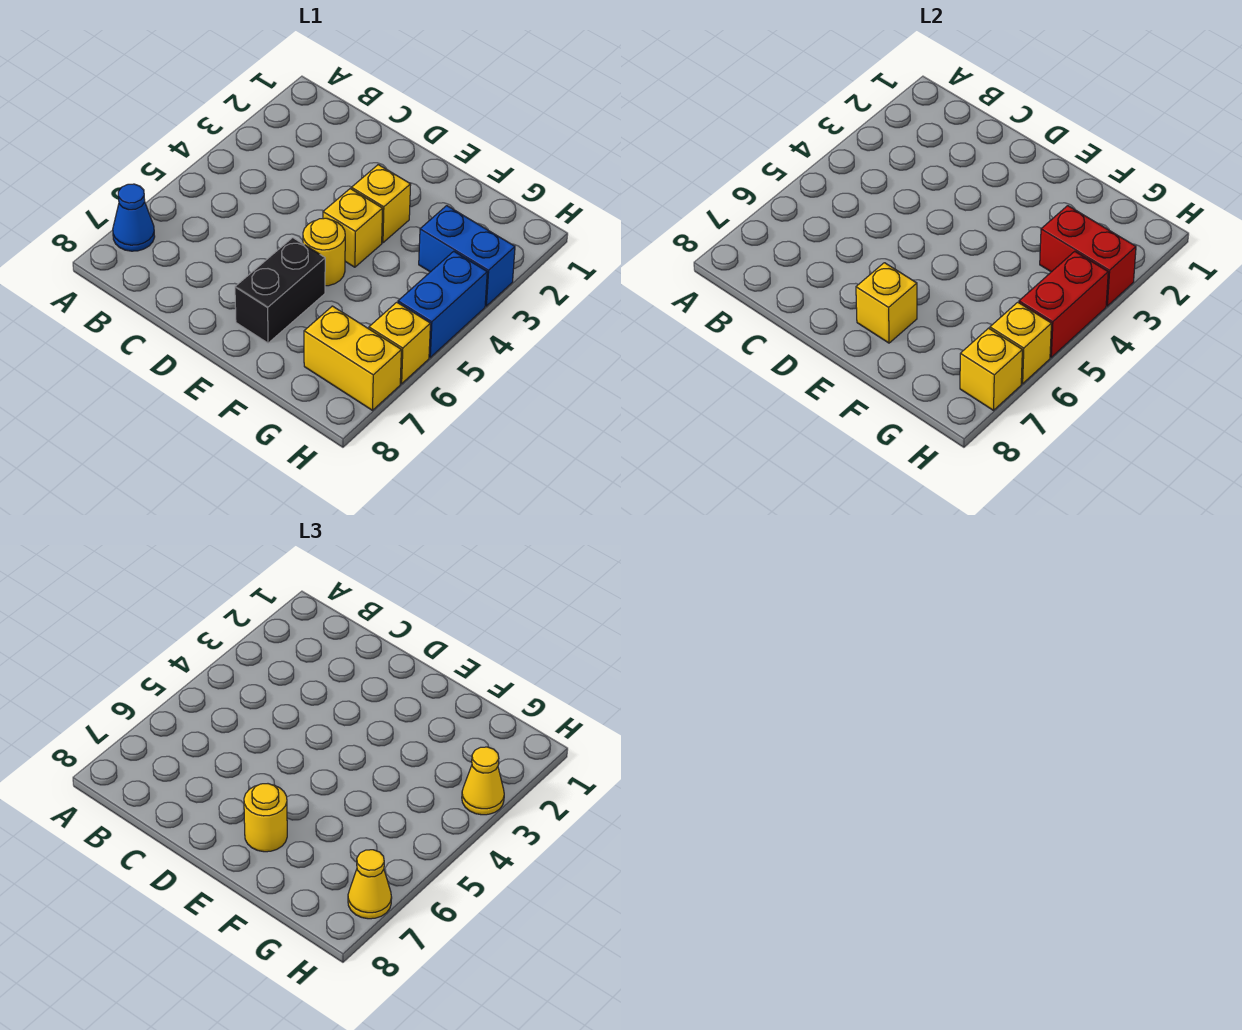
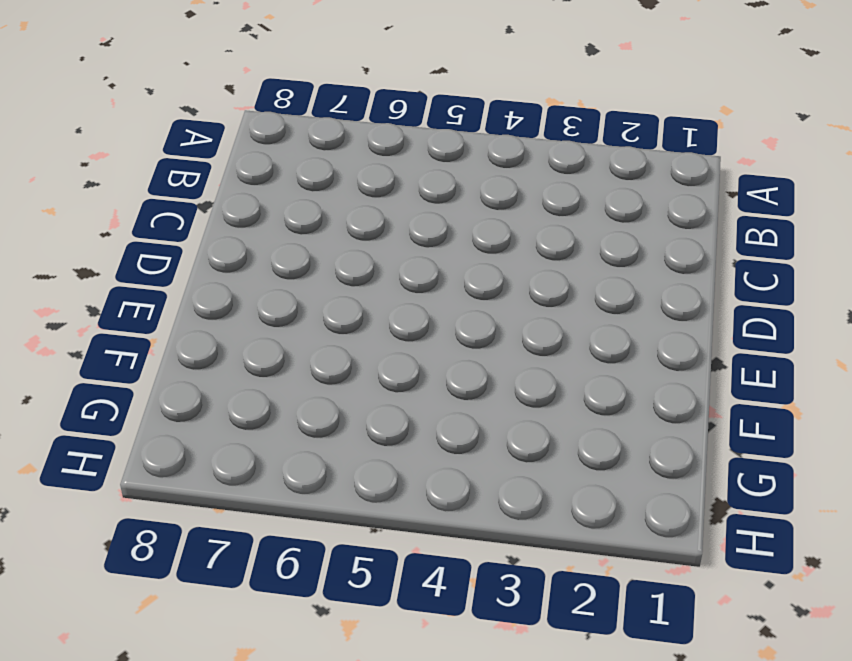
none -> blue 1x1 cone [113,184,155,251]
none -> yellow 1x1 brick [351,165,411,243]
none -> yellow 1x1 brick [323,189,383,267]

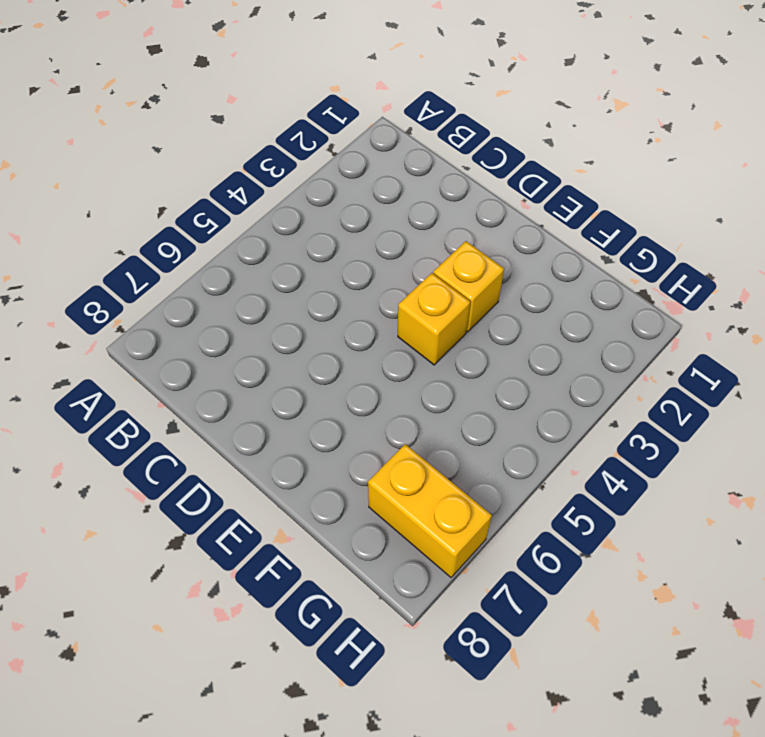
none -> blue 1x1 cone [113,184,155,251]
none -> yellow 1x1 round brick [303,218,345,286]
none -> black 1x2 brick [235,238,325,343]

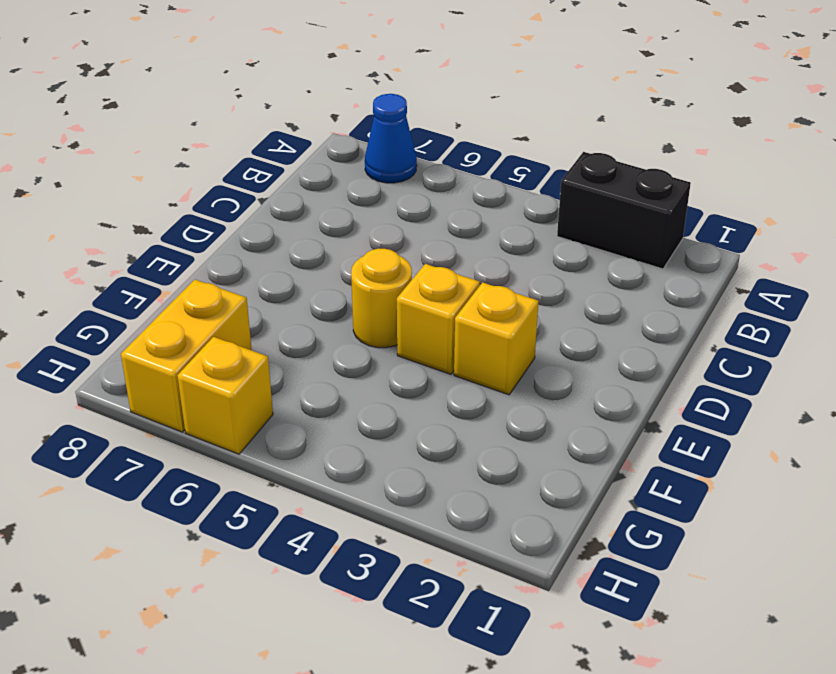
black 1x2 brick [557,152,691,269] -> black 1x2 brick moved to [235,238,325,343]
none -> blue 1x2 brick [419,206,515,306]
none -> blue 1x2 brick [398,251,487,357]
none -> yellow 1x1 brick [856,263,917,343]

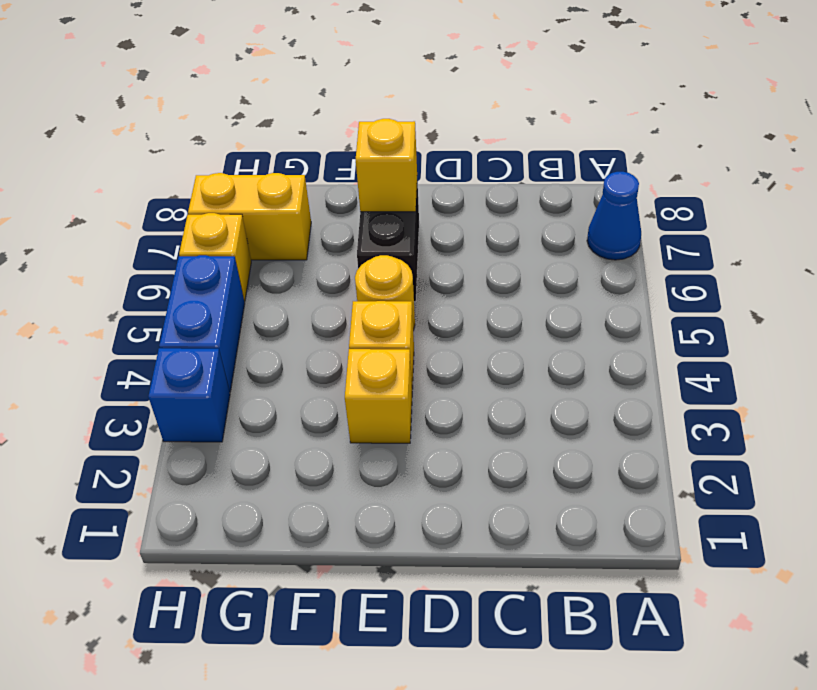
blue 1x1 brick [148,348,230,442] -> blue 1x2 brick [419,206,515,306]
none -> red 1x2 brick [1040,206,1136,306]
none -> red 1x2 brick [1019,251,1108,357]
none -> yellow 1x1 brick [990,302,1051,384]

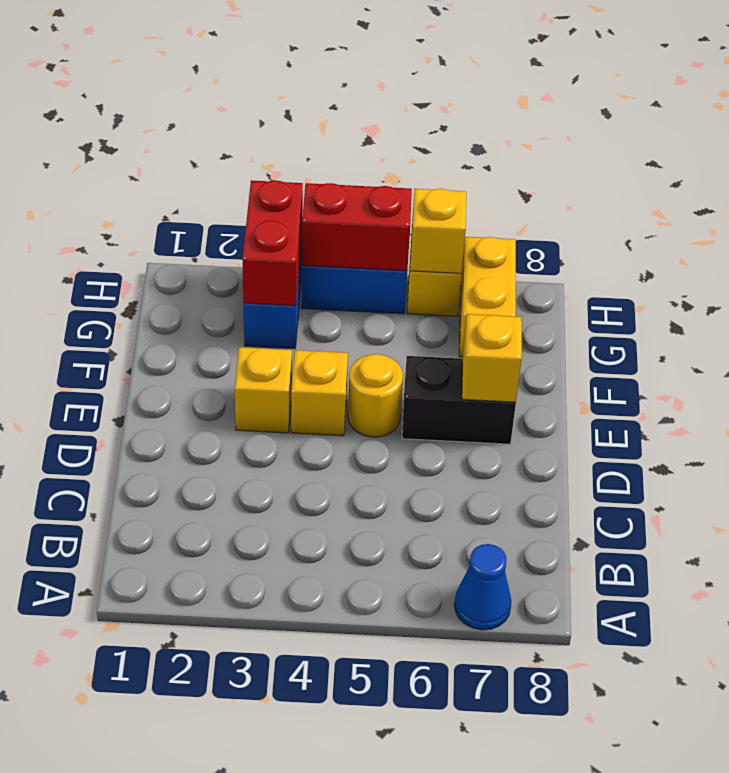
none -> yellow 1x1 brick [960,328,1022,410]
none -> yellow 1x1 round brick [244,784,287,852]
none -> yellow 1x1 cone [462,747,504,815]

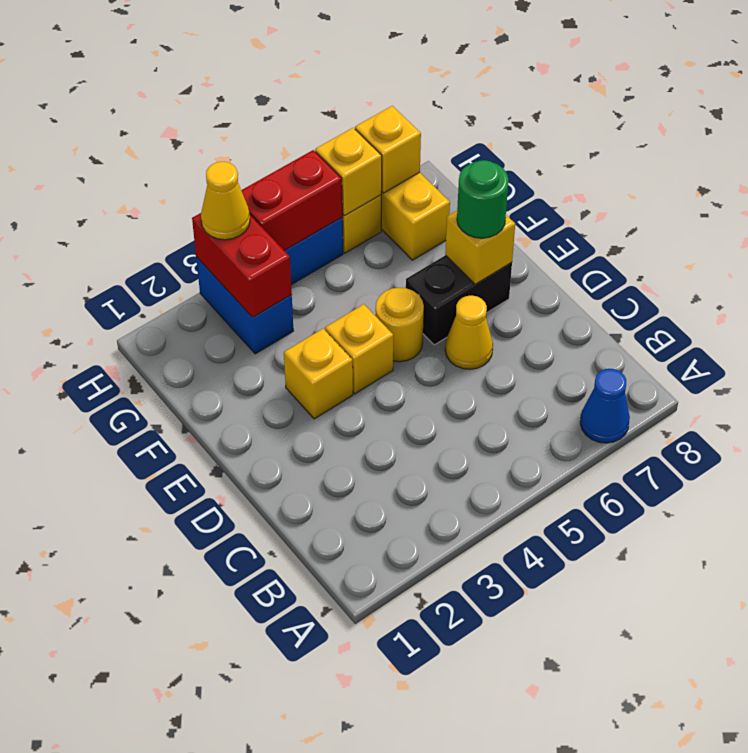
yellow 1x1 cone [445,295,493,369] -> yellow 1x1 cone moved to [348,850,392,919]
green 1x1 round brick [457,160,508,238] -> yellow 1x1 round brick [244,784,287,852]

